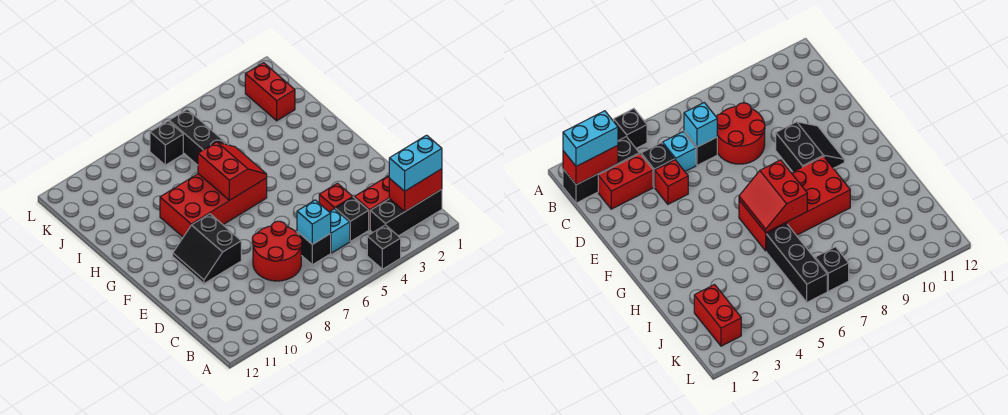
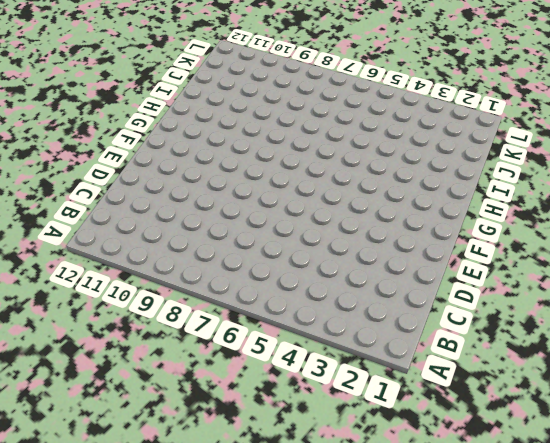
none -> black 1x1 brick [367,225,401,269]
none -> black 1x3 brick [370,189,442,236]
none -> red 1x2 brick [354,176,390,230]

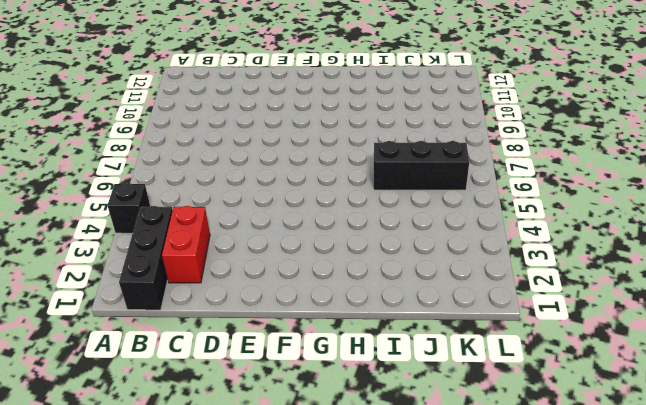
none -> black 1x1 brick [335,197,369,241]
none -> cyan 1x1 brick [330,209,350,253]
none -> black 1x1 brick [297,232,331,265]

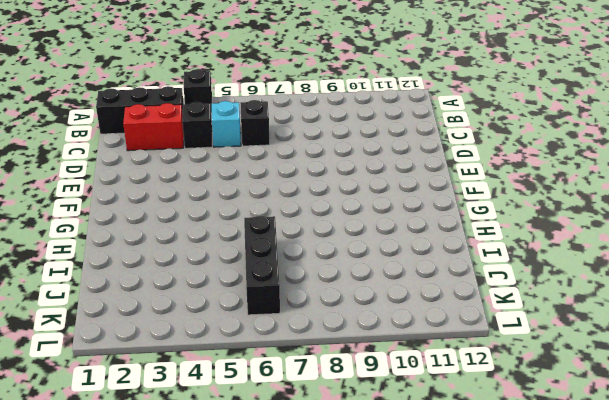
none -> red 2x2 round brick [252,221,302,281]
none -> red 1x1 brick [319,183,353,212]
none -> black 2x2 slope [173,214,241,284]

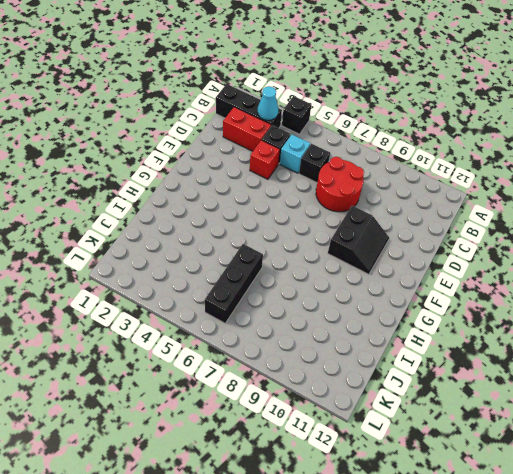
cyan 1x1 cone [257,86,278,120] -> none
none -> red 2x4 brick [160,174,267,237]
none -> red 1x2 brick [245,63,295,121]
none -> black 1x1 brick [150,121,183,165]

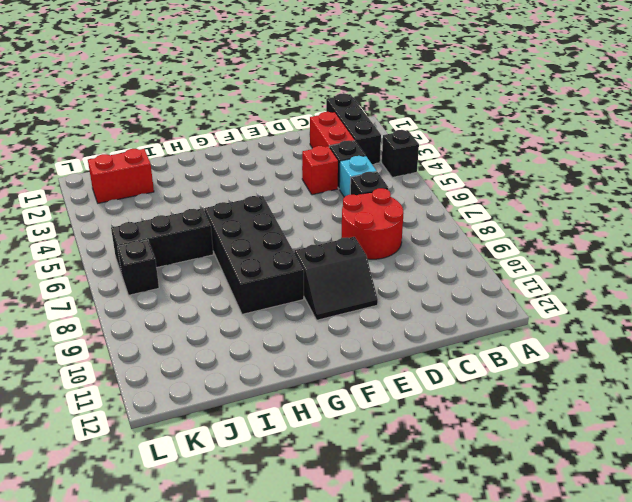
black 2x4 brick [205,196,304,314] -> red 2x4 brick [160,174,267,237]
none -> red 1x2 brick [389,169,442,211]
none -> cyan 1x1 brick [297,200,331,244]
none -> red 2x2 slope [198,142,267,200]

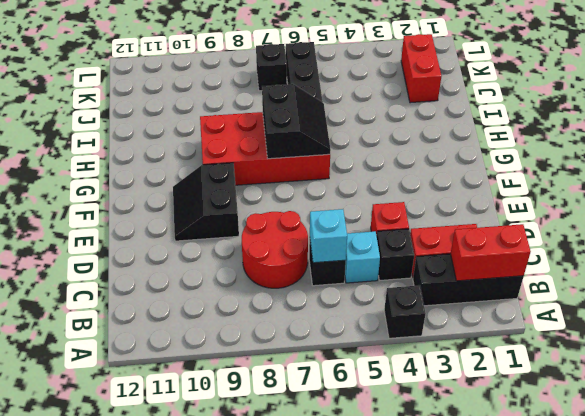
black 2x2 slope [262,84,331,159] -> red 2x2 slope [198,142,267,200]
none -> cyan 1x2 brick [389,135,442,191]

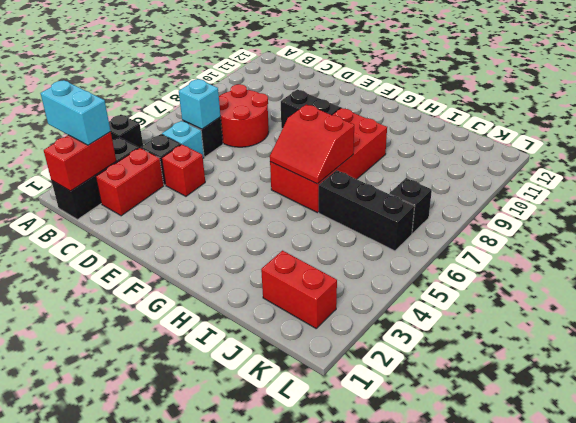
cyan 1x2 brick [40,80,111,145] -> cyan 1x2 brick turned to [389,135,442,191]

